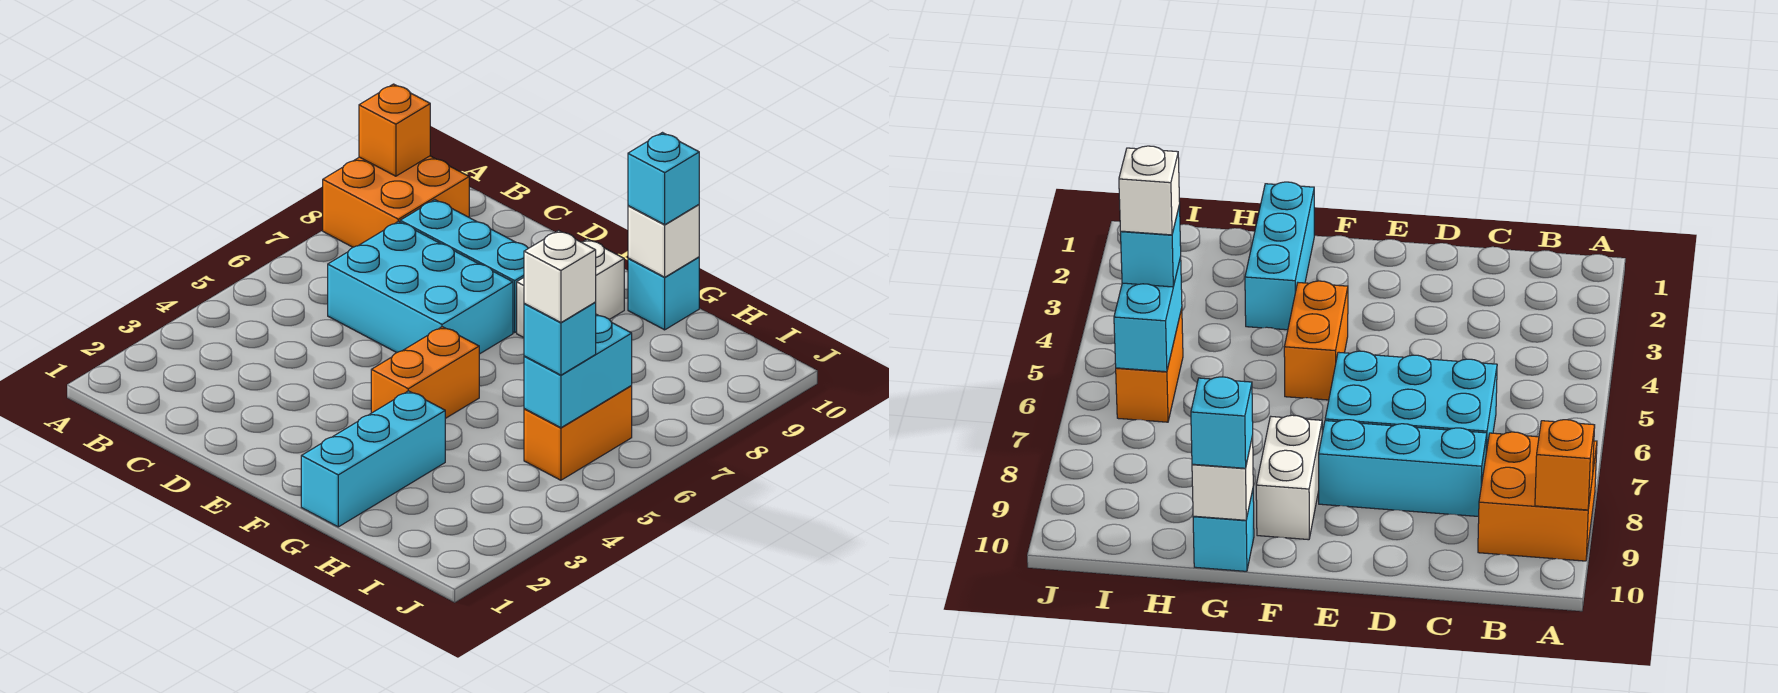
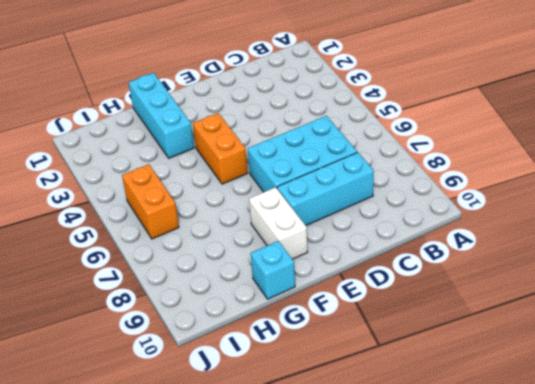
none -> orange 2x2 brick [323,156,469,247]
none -> orange 1x1 brick [359,84,430,176]
none -> white 1x1 brick [628,205,699,277]

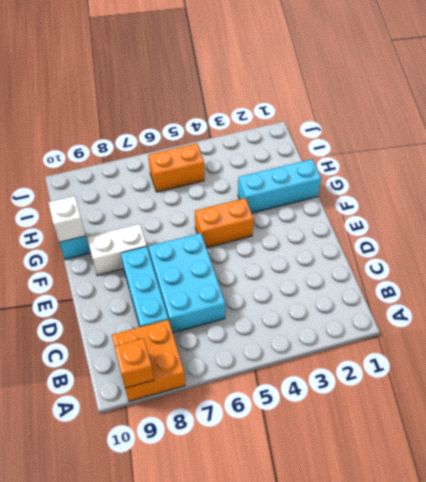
none -> cyan 1x2 brick [524,314,632,428]
none -> cyan 1x1 brick [628,133,699,225]
none -> cyan 1x1 brick [524,302,596,375]

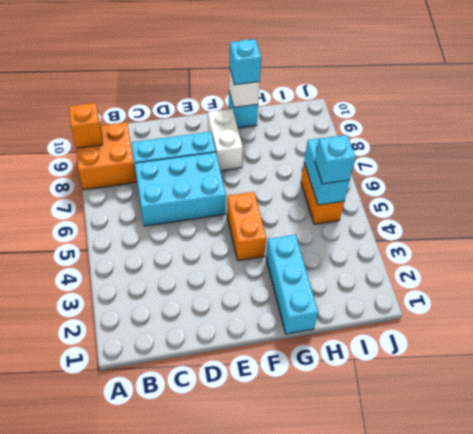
none -> white 1x1 brick [524,230,596,322]

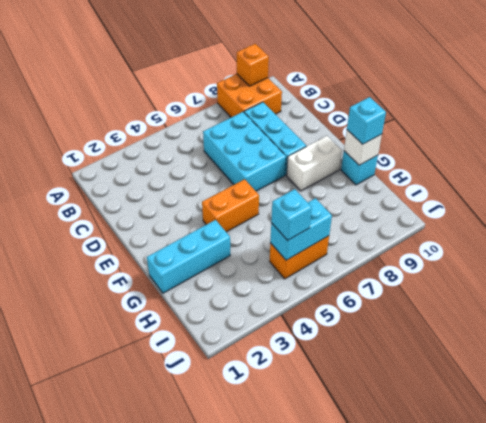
none -> white 1x1 brick [524,230,596,322]

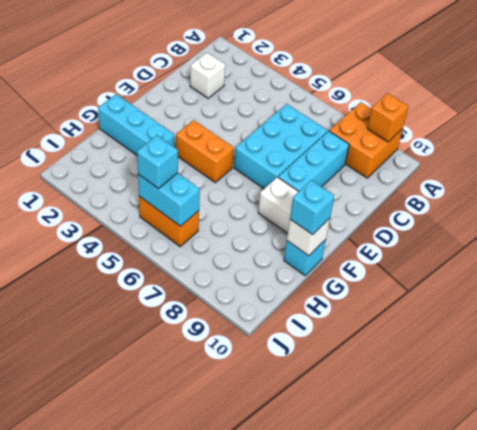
white 1x1 brick [190,53,225,98] -> white 1x1 brick moved to [524,230,596,322]

